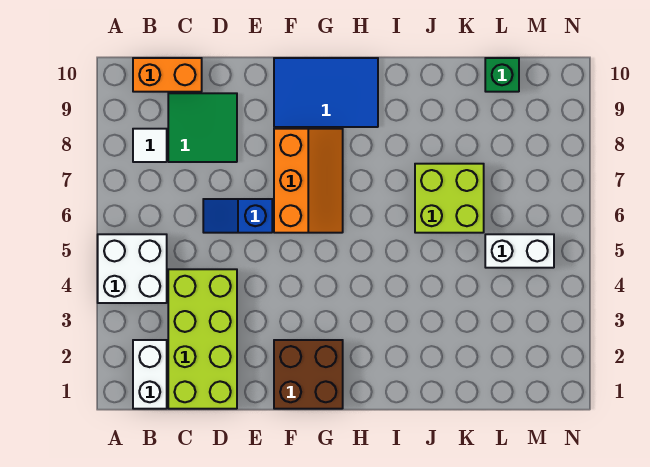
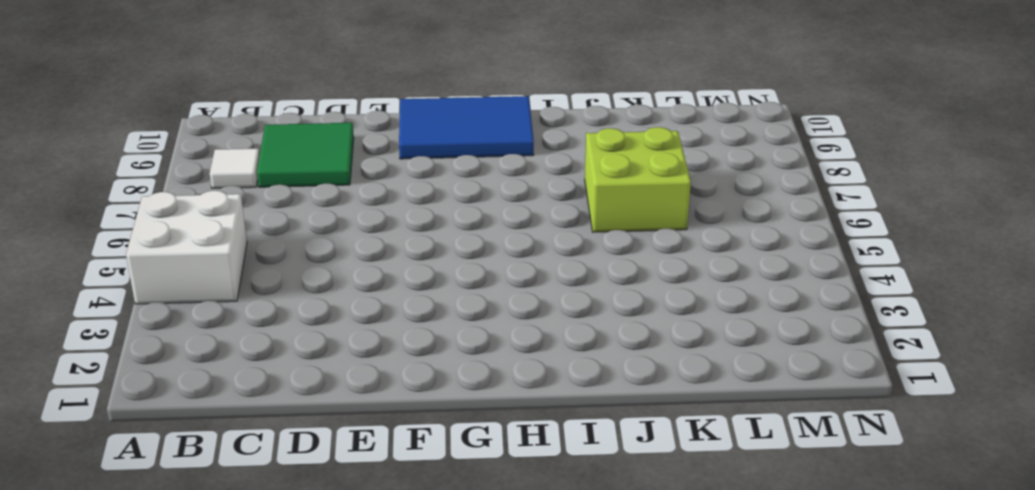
none -> white 1x2 brick [133,340,167,409]
none -> orange 1x2 brick [133,58,202,92]
none -> lime 2x4 brick [168,269,237,409]

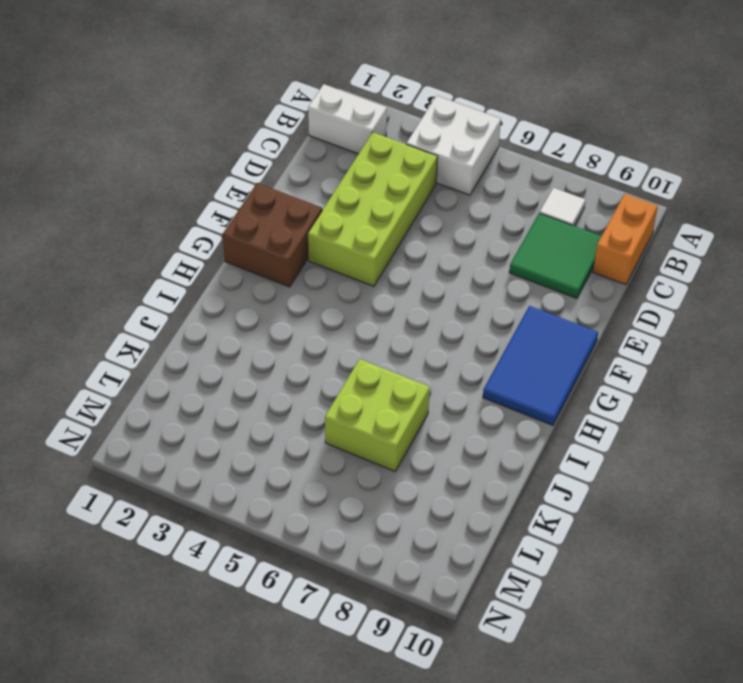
lime 2x4 brick [308,132,438,286] -> lime 2x4 brick turned to [168,269,237,409]
none -> blue 1x2 slope [203,199,272,233]
none -> orange 2x3 slope [274,129,343,233]
none -> white 1x2 brick [485,234,554,268]

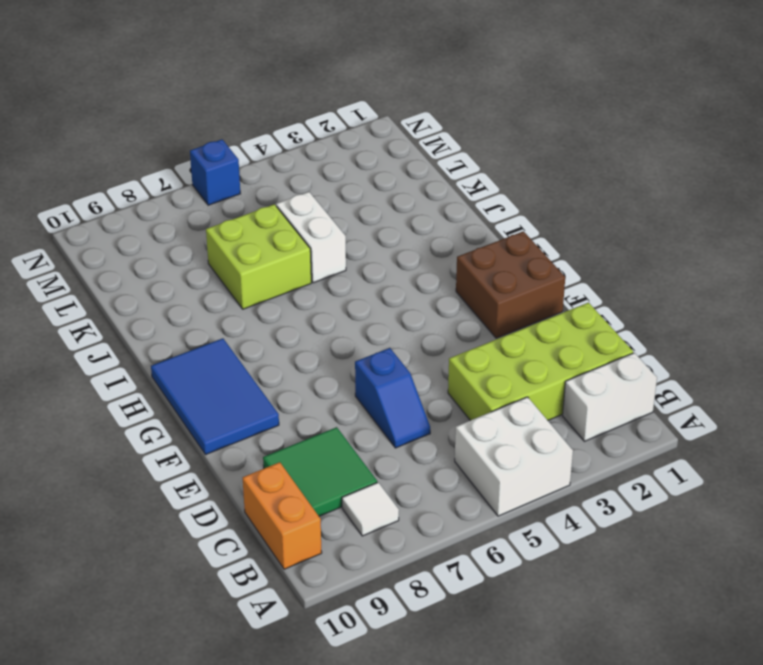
white 1x2 brick [276,192,346,283] -> white 1x2 brick moved to [485,234,554,268]
blue 1x1 brick [190,139,240,205] -> none
none -> orange 2x3 slope [274,129,343,233]
none -> green 1x1 brick [485,58,519,92]

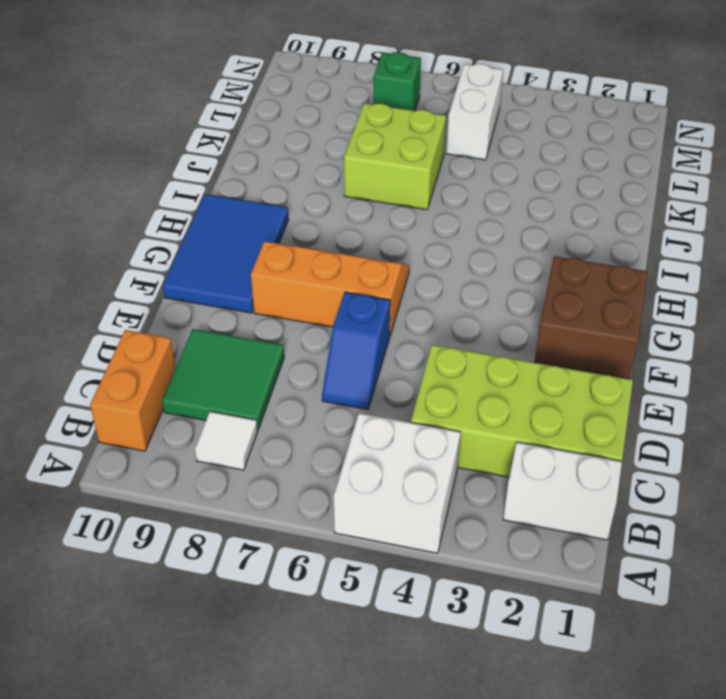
green 1x1 brick [374,52,421,111] -> green 1x1 brick moved to [485,58,519,92]

